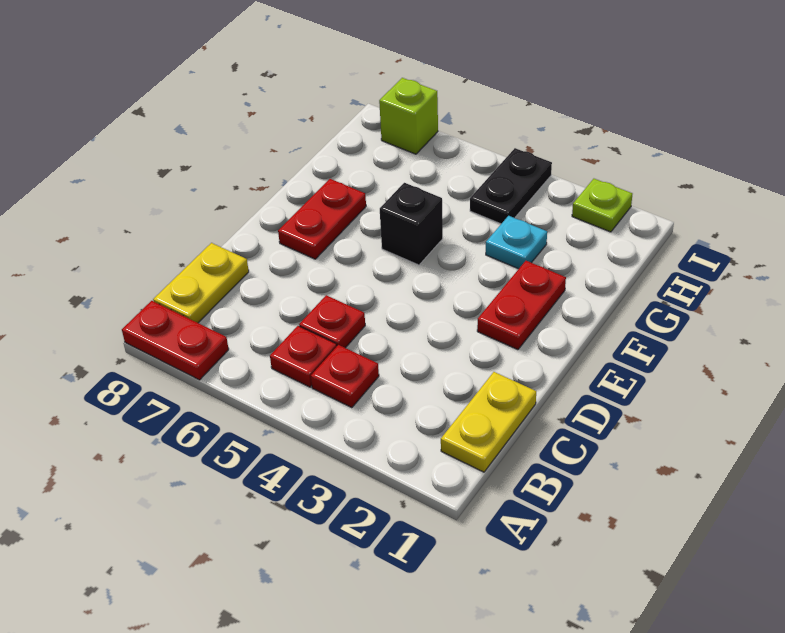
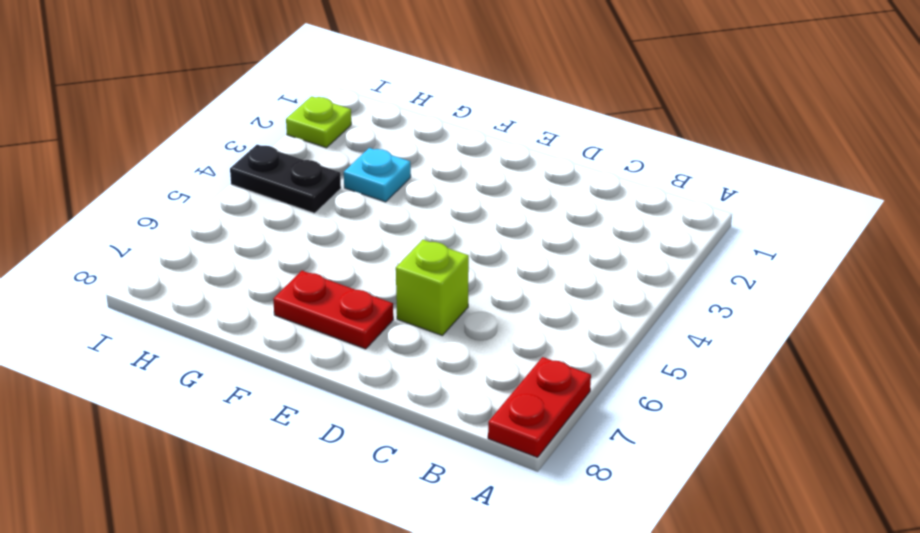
lime 1x1 brick [396,240,469,335] -> lime 1x1 brick moved to [379,78,438,154]
none -> yellow 1x2 plate [441,372,536,472]
none -> red 1x1 plate [311,345,379,408]
none -> red 1x1 plate [270,326,337,387]

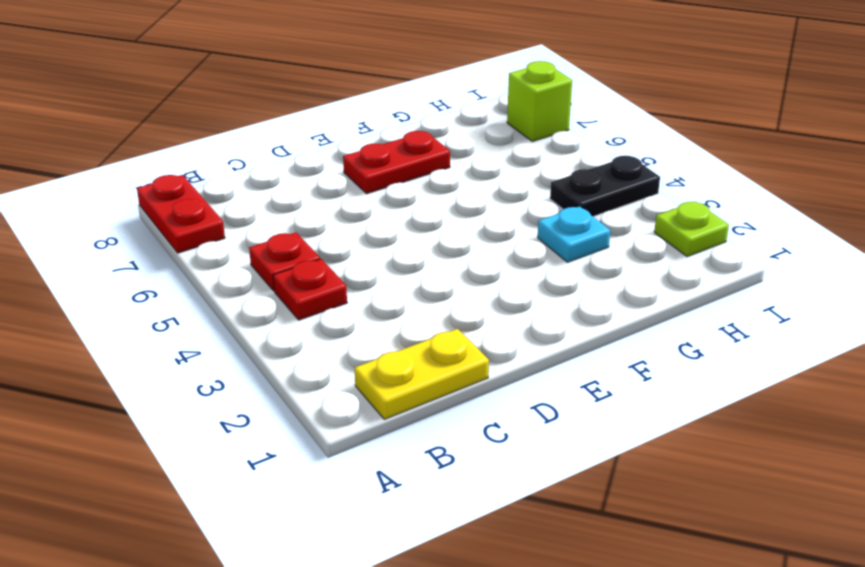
none -> yellow 1x2 plate [153,243,249,323]
none -> red 1x1 plate [299,295,365,348]
none -> red 1x2 plate [477,261,566,350]

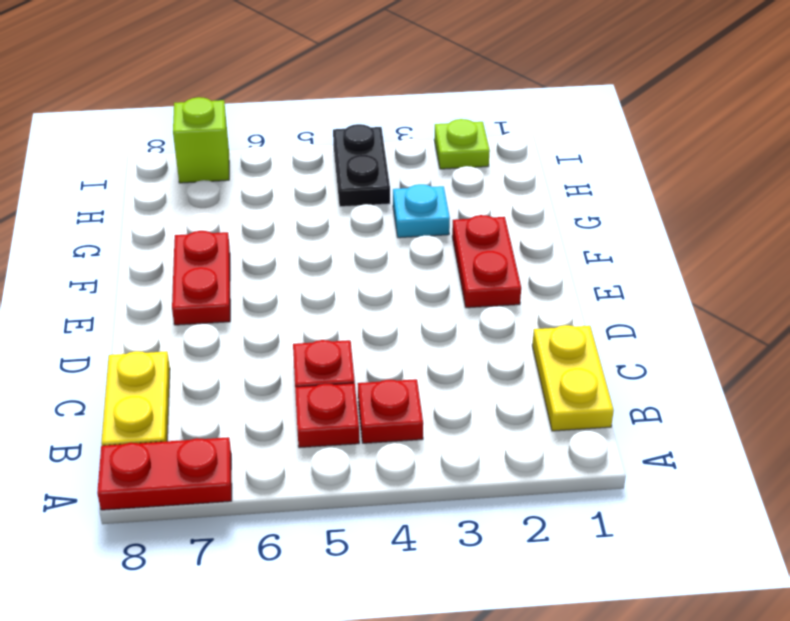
none -> black 1x1 brick [380,183,443,265]

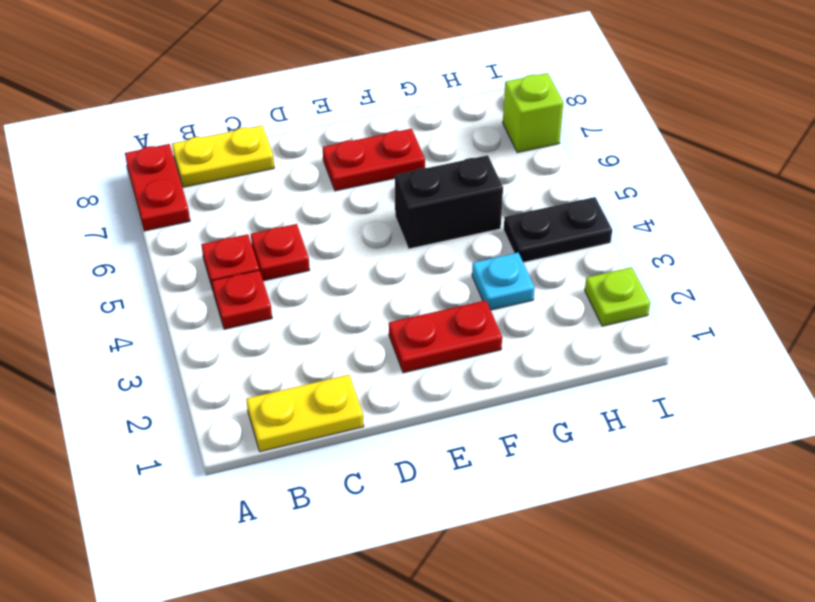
black 1x2 brick [395,155,503,249] -> black 1x1 brick [380,183,443,265]

